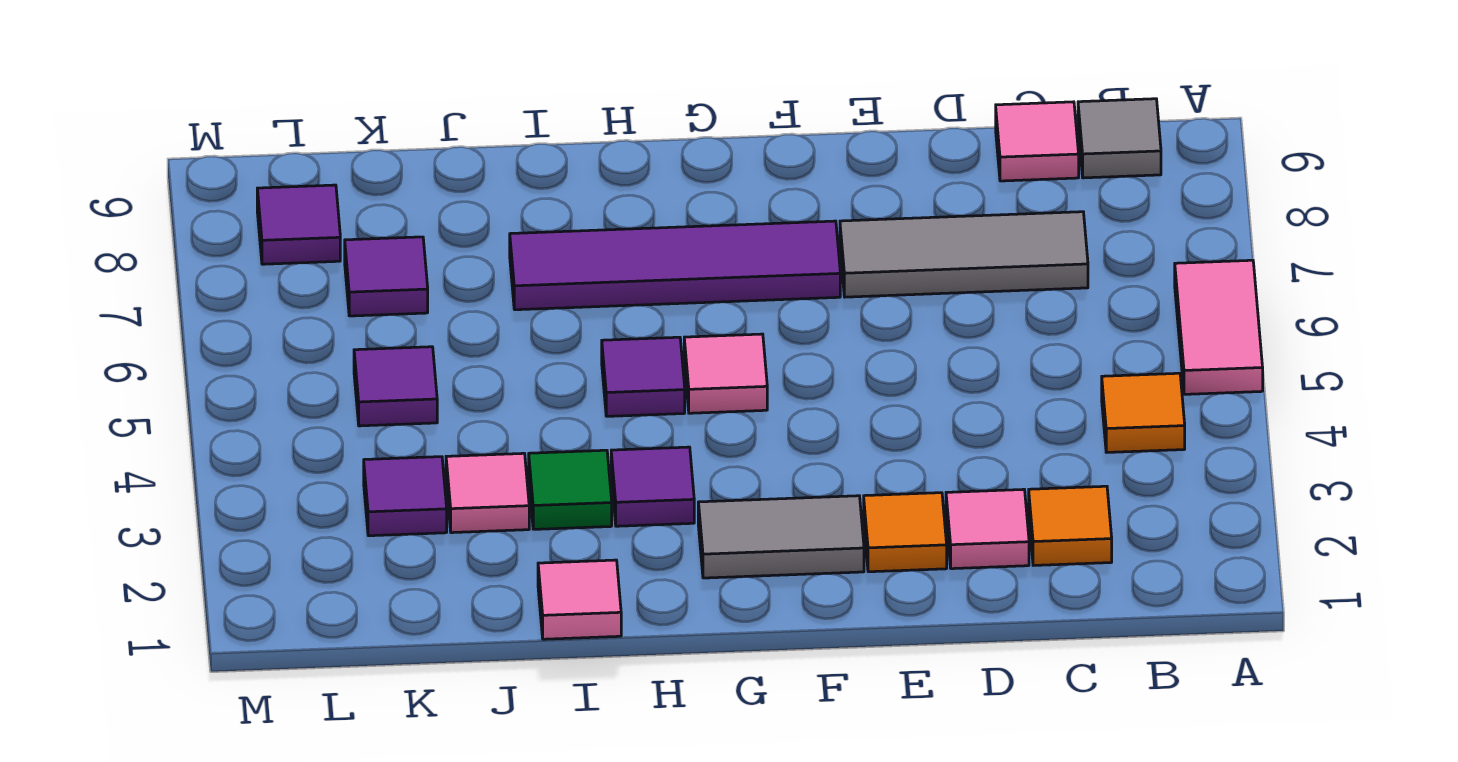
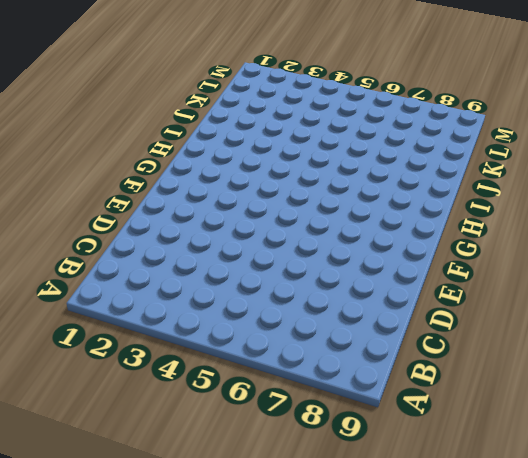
none -> pink 1x2 tile [1175,260,1263,394]
none -> orange 1x1 tile [1102,373,1185,452]
none -> grey 1x1 tile [1078,99,1161,178]

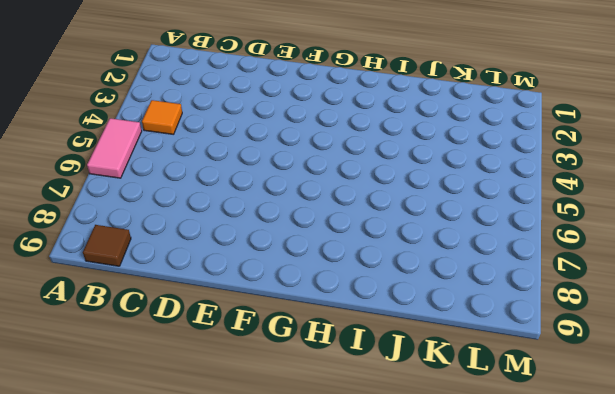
brown 1x1 tile [83,225,131,266] -> grey 1x1 tile [1078,99,1161,178]
none -> orange 1x1 tile [1029,486,1112,565]
none -> grey 1x3 tile [840,212,1088,297]
none -> pink 1x1 tile [996,102,1079,181]

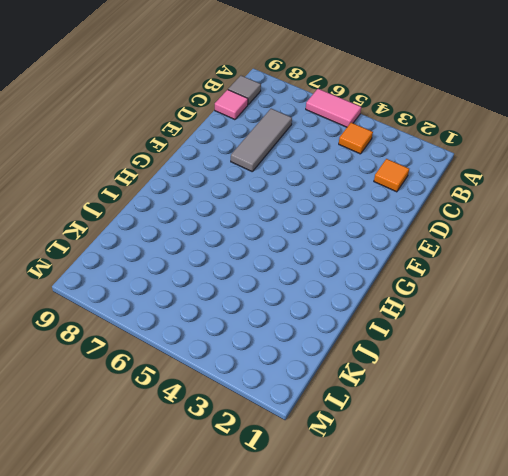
none -> pink 1x1 tile [946,489,1029,569]
none -> orange 1x1 tile [864,493,947,572]
none -> grey 1x2 tile [698,496,864,578]

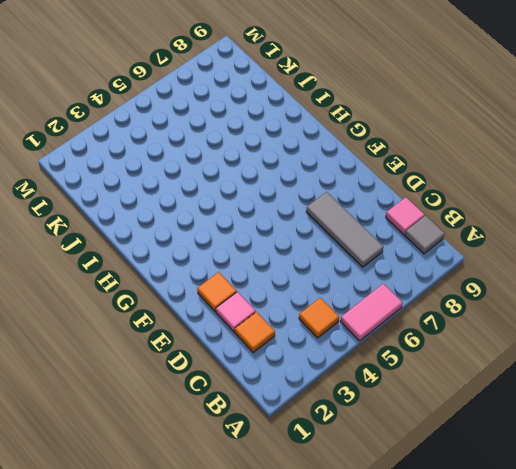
none -> grey 1x2 tile [698,496,864,578]
none -> purple 1x4 tile [510,221,840,310]
none -> pink 1x1 tile [684,334,767,413]

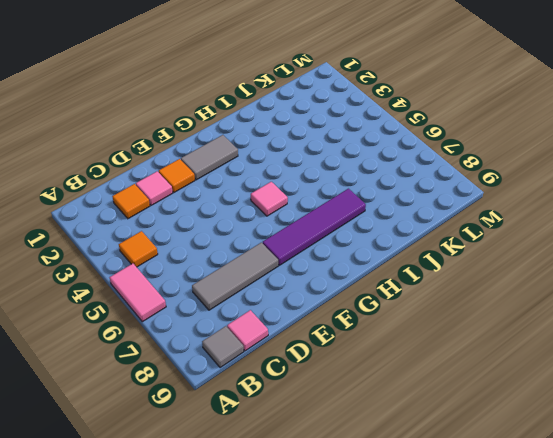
none -> purple 1x1 tile [611,447,694,526]
none -> purple 1x1 tile [602,337,685,416]
none -> pink 1x1 tile [538,560,621,639]

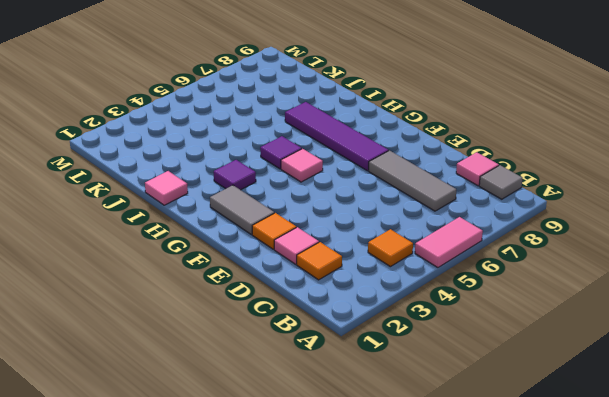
none -> green 1x1 tile [529,450,612,529]
none -> pink 1x1 tile [446,453,529,533]
none -> purple 1x1 tile [364,457,447,536]

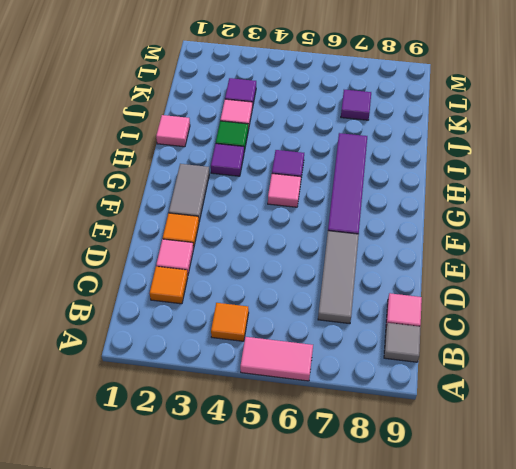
none -> purple 1x1 tile [354,347,437,426]
none -> purple 1x1 tile [257,185,340,264]

